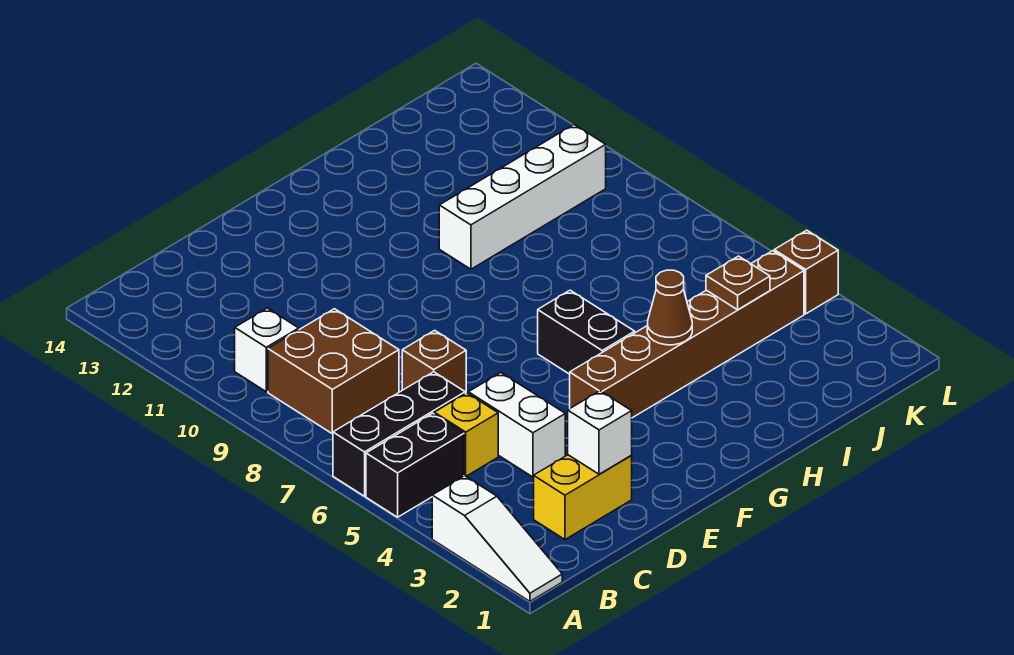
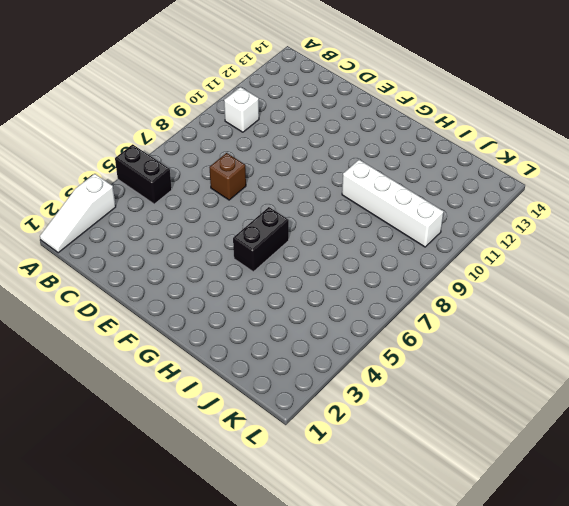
none -> black 1x3 brick [333,372,465,496]
none -> brown 2x2 brick [268,309,399,434]
none -> yellow 1x2 brick [534,455,632,539]

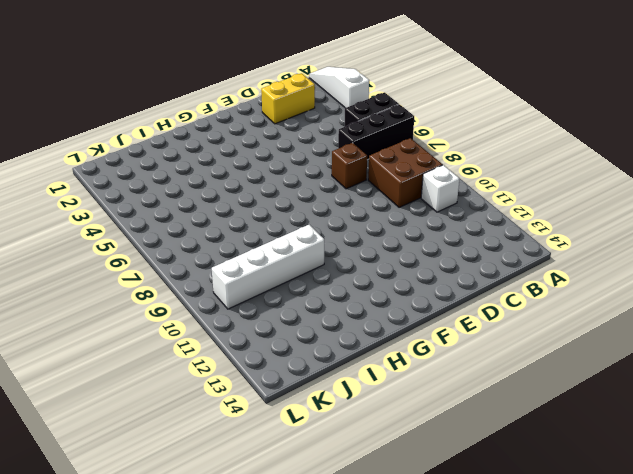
none -> yellow 1x1 brick [434,393,498,476]
none -> white 1x2 brick [468,373,565,477]
none -> brown 1x6 brick [570,251,804,418]

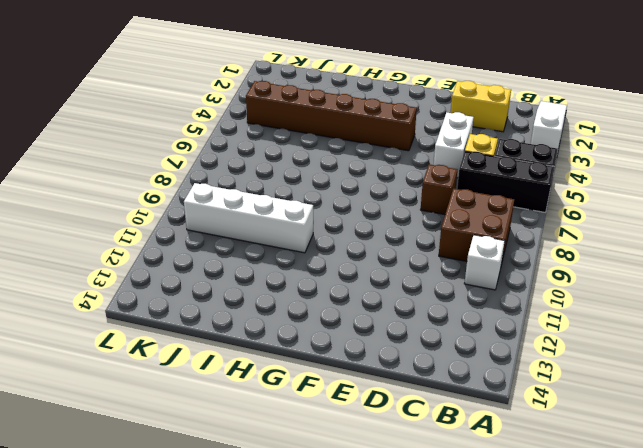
none -> black 1x2 brick [538,290,635,374]
none -> brown 1x1 brick [774,230,838,314]
none -> white 1x1 brick [568,391,632,474]

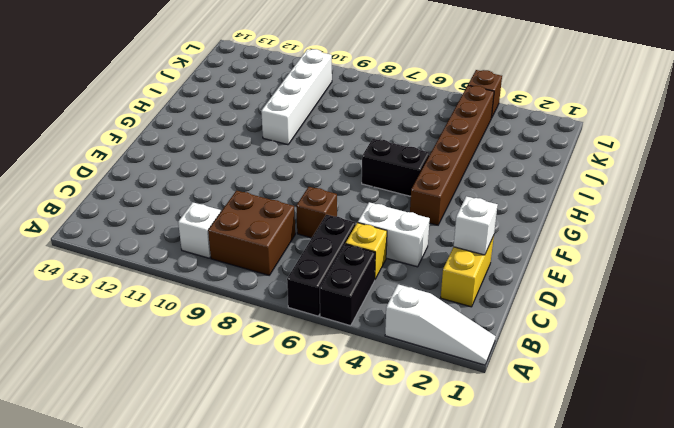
none -> brown 1x1 cone [647,270,692,345]
none -> brown 1x1 plate [706,256,770,310]

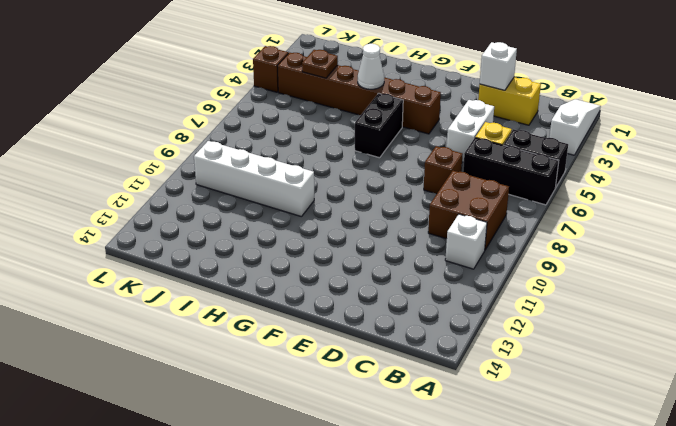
white 1x1 cone [358,44,384,89] -> brown 1x1 cone [647,270,692,345]

